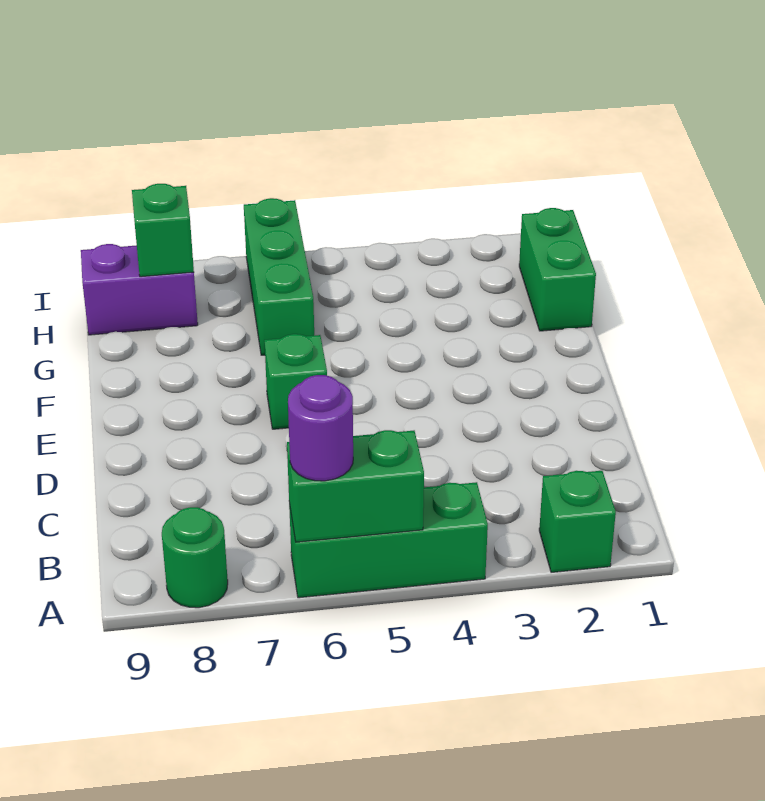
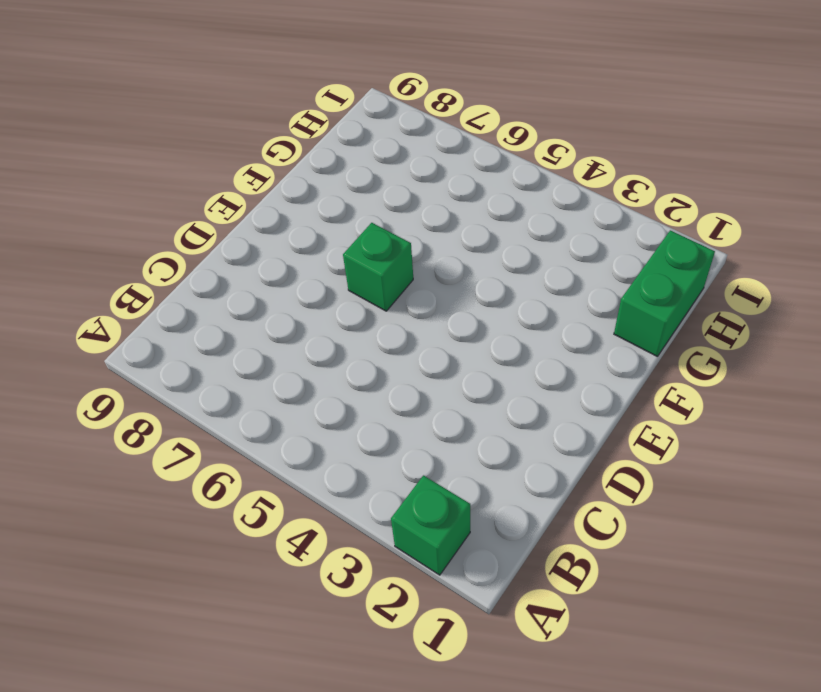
none -> green 1x3 brick [289,482,488,598]
none -> green 1x1 round brick [162,507,228,608]

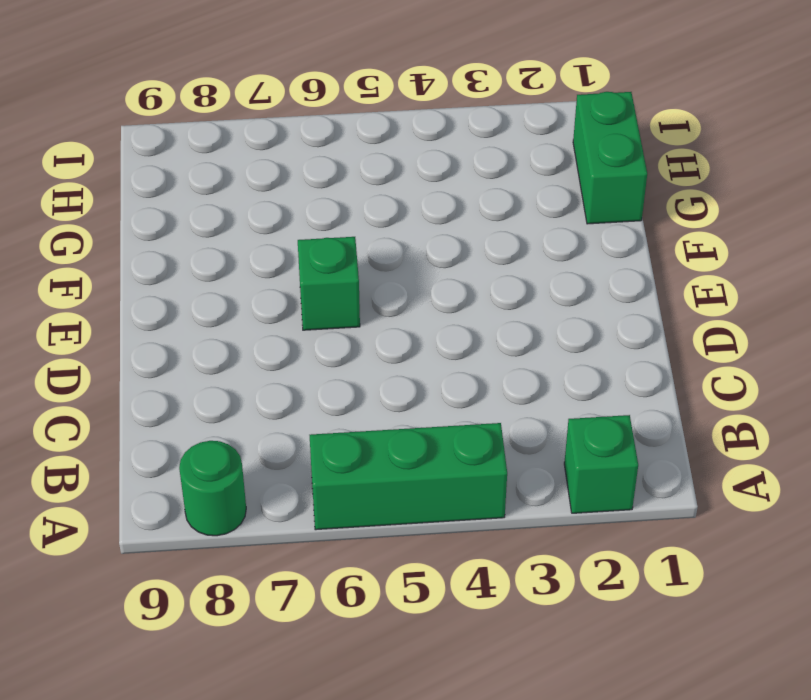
none -> green 1x3 brick [244,198,314,355]
none -> purple 1x2 brick [81,244,198,335]

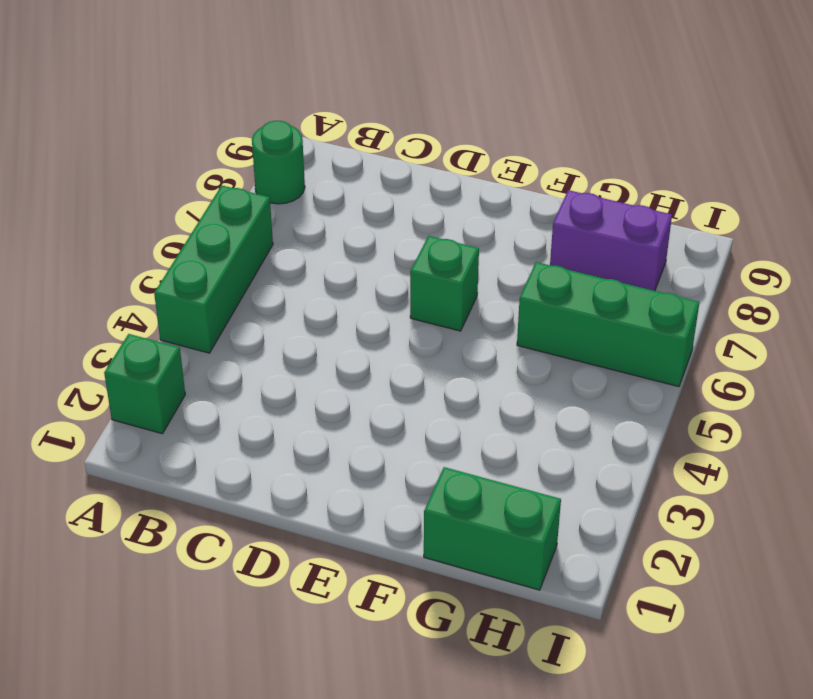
purple 1x2 brick [550,190,672,291] -> purple 1x2 brick turned to [81,244,198,335]
none -> green 1x2 brick [287,430,424,542]
none -> green 1x1 brick [132,184,194,277]

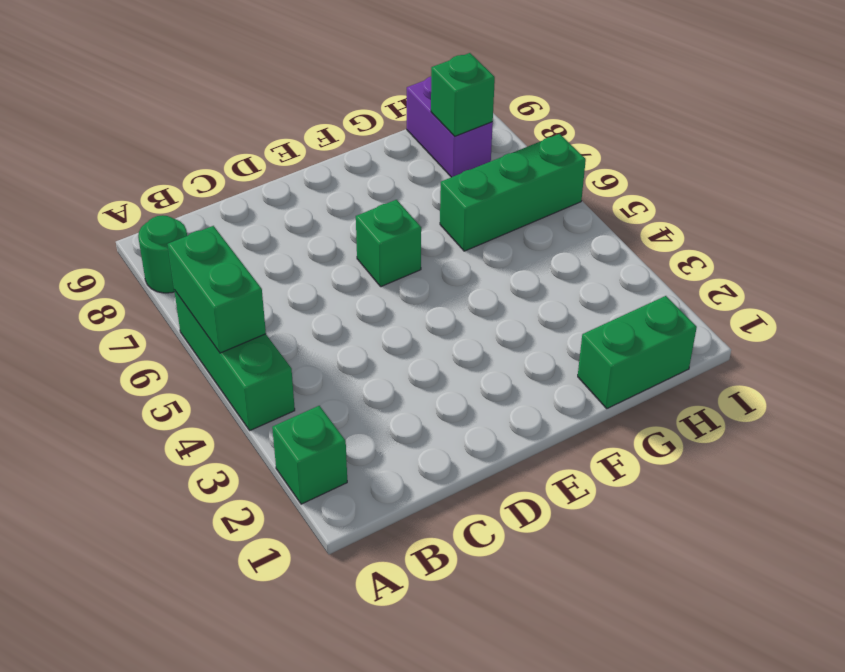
none -> purple 1x1 round brick [288,375,353,481]

